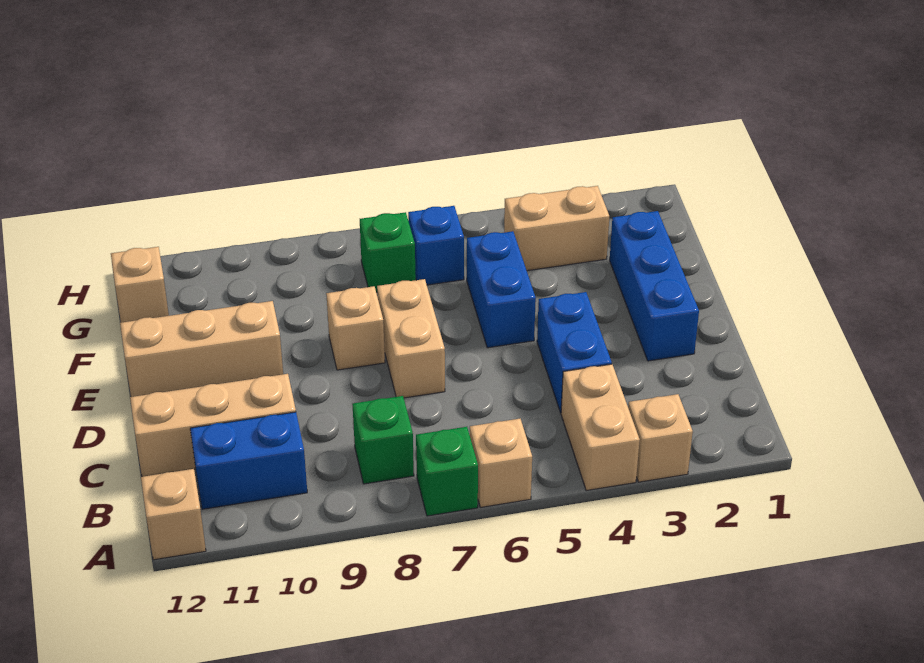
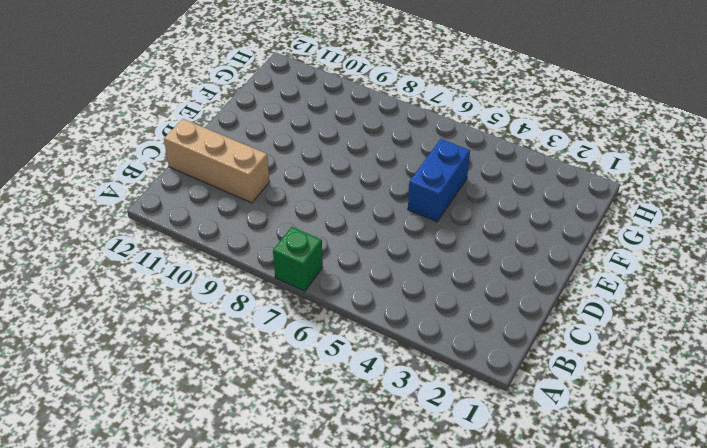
none -> tan 1x1 brick [628,394,693,482]
none -> tan 1x2 brick [561,364,640,491]
none -> tan 1x1 brick [470,419,532,507]

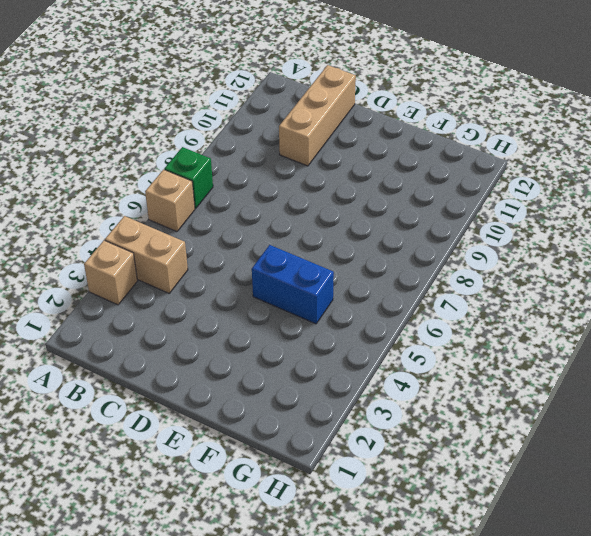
none -> tan 1x1 brick [141,469,206,560]
none -> green 1x1 brick [352,396,414,484]
none -> blue 1x2 brick [190,412,307,509]

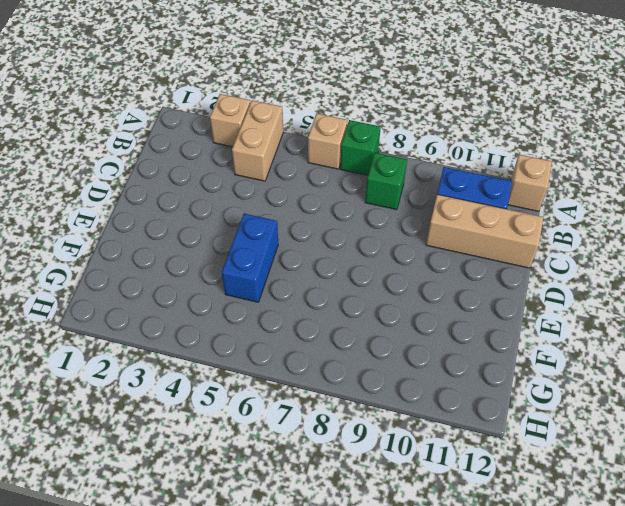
none -> blue 1x2 brick [537,292,612,413]
none -> blue 1x3 brick [610,211,699,361]
none -> tan 1x2 brick [377,279,445,398]

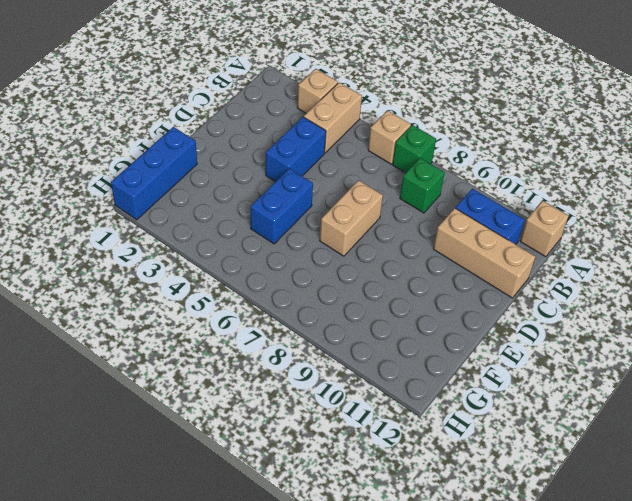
blue 1x3 brick [111,127,197,220] -> blue 1x3 brick moved to [610,211,699,361]
none -> tan 1x1 brick [326,286,385,370]
none -> tan 1x3 brick [120,301,283,397]
none -> tan 1x2 brick [504,186,609,271]

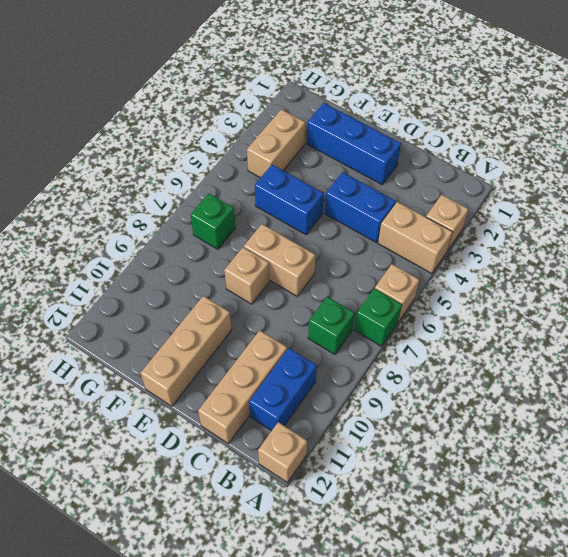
none -> blue 1x1 brick [408,206,464,285]
none -> tan 1x1 brick [111,247,169,323]

